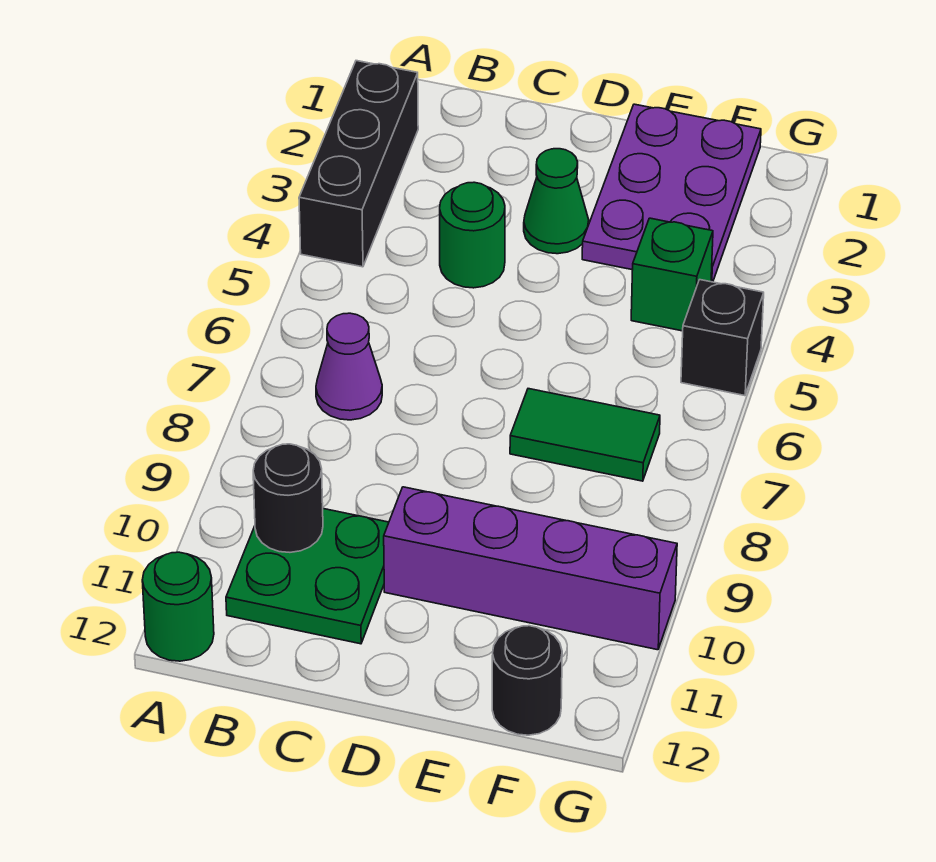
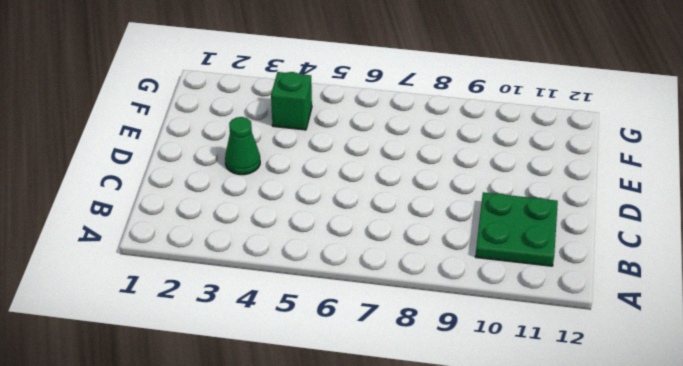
none -> black 1x3 brick [299,61,418,267]
none -> green 1x1 round brick [142,552,214,661]
none -> purple 1x1 cone [316,313,382,420]

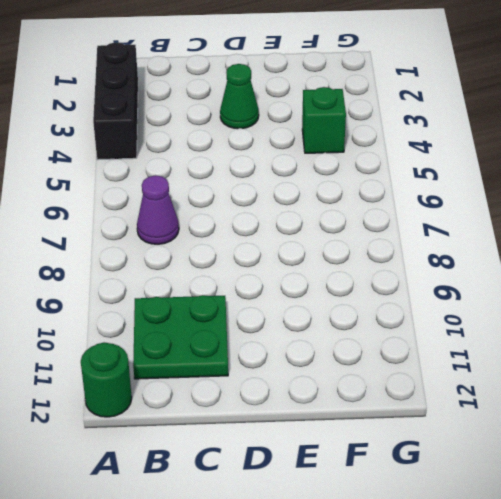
none -> green 1x1 round brick [440,182,505,288]
none -> purple 1x4 brick [384,487,677,650]
none -> purple 2x3 plate [582,104,761,282]

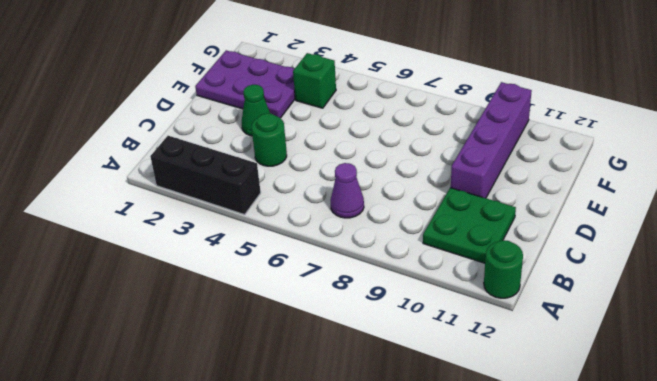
none -> green 1x2 tile [510,389,660,481]
none -> black 1x1 round brick [492,626,562,735]
none -> black 1x1 brick [681,280,764,396]

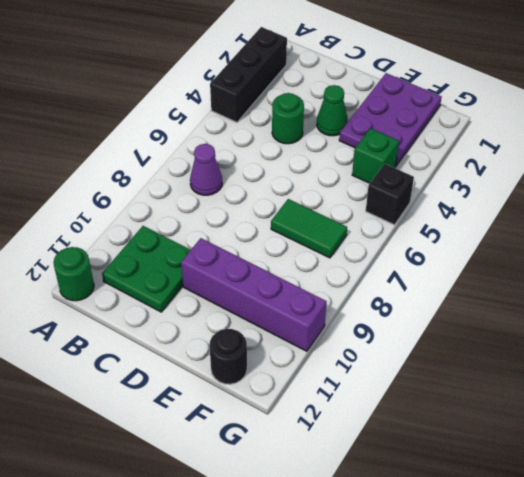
none -> black 1x1 round brick [253,444,323,552]

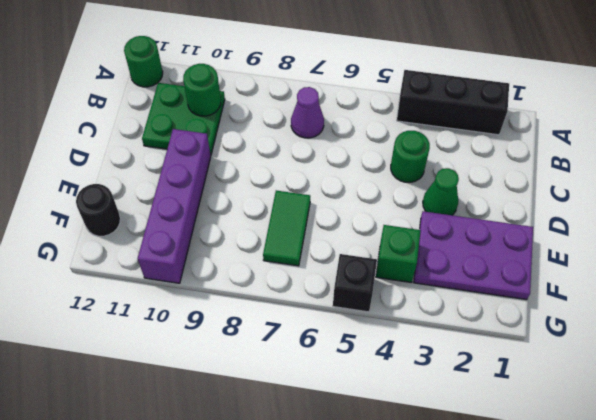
green 1x1 round brick [183,64,221,116] -> black 1x1 round brick [253,444,323,552]

